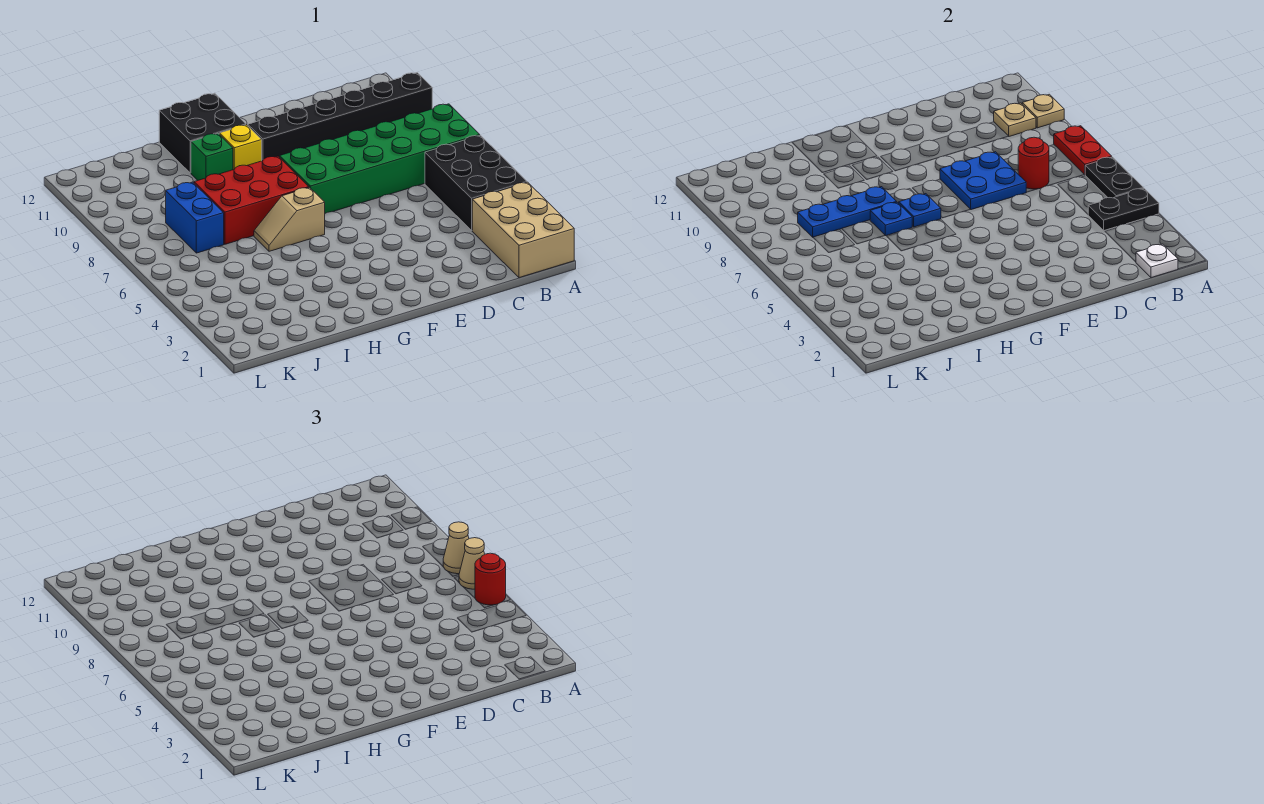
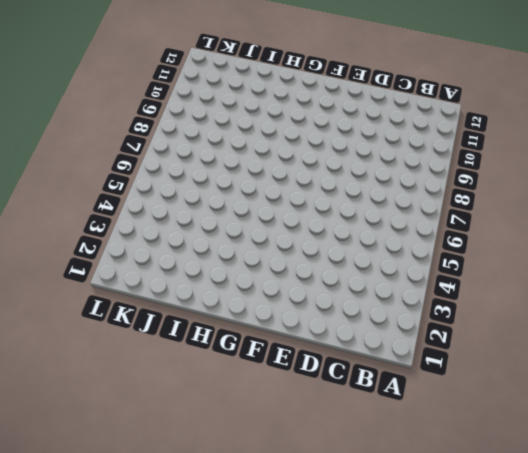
none -> tan 2x3 brick [472,182,574,278]
none -> black 2x3 brick [425,135,527,230]
none -> green 2x6 brick [279,104,480,213]

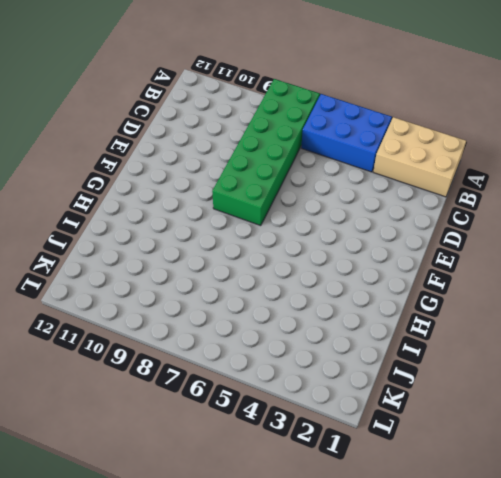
blue 2x3 brick [301,94,392,172] -> black 2x3 brick [425,135,527,230]
none -> black 1x6 brick [248,73,432,161]
none -> tan 1x2 slope [254,188,325,251]
none -> red 2x3 brick [194,156,309,244]

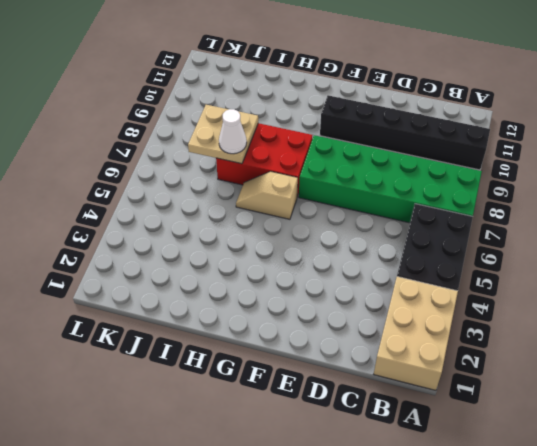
tan 2x2 plate [188,105,258,164] -> blue 1x3 plate [798,187,896,237]
white 1x1 cone [219,109,247,154] -> none
none -> yellow 1x1 brick [219,125,262,170]
none -> black 2x2 brick [159,93,246,173]
none -> green 1x1 brick [191,134,233,180]

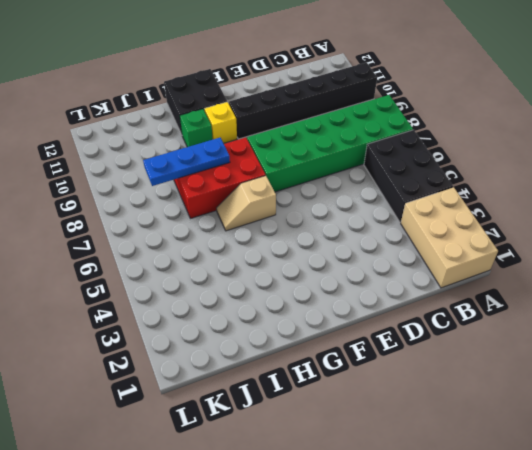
none -> blue 1x2 brick [166,182,224,253]
none -> black 1x2 plate [1088,188,1159,230]
none -> black 1x2 plate [1085,157,1143,198]

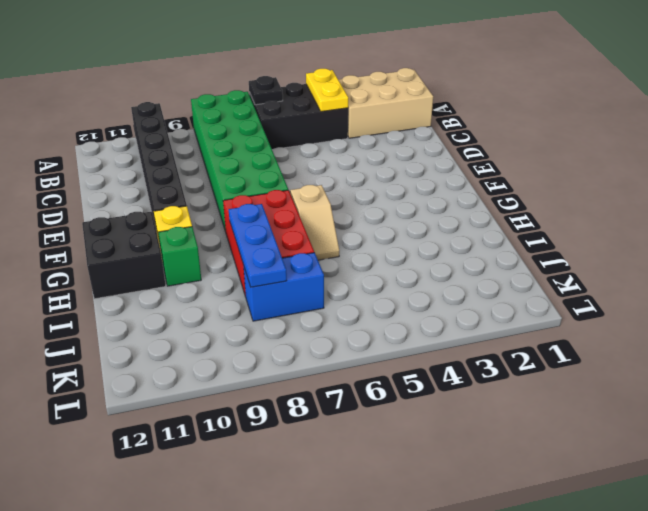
yellow 1x2 plate [306,69,348,112] -> black 1x2 plate [1088,188,1159,230]
black 1x1 plate [249,76,283,105] -> black 1x2 plate [1085,157,1143,198]
none -> red 1x2 plate [1054,126,1112,175]
none -> tan 1x1 plate [1022,94,1064,128]
none -> white 1x1 plate [1136,244,1178,278]

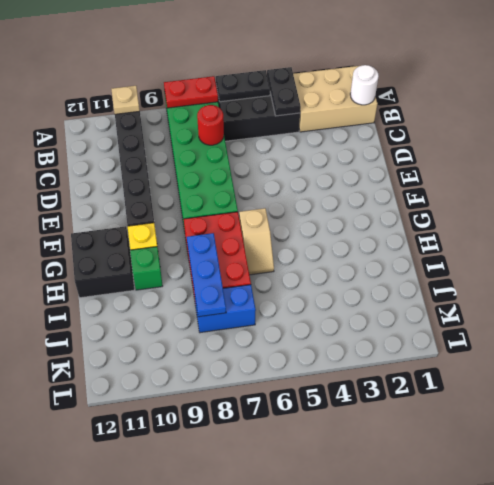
white 1x1 round brick [350,65,379,105] -> white 1x1 plate [1136,244,1178,278]
none -> tan 1x1 plate [994,103,1036,136]
none -> blue 2x2 plate [940,152,1026,210]
none -> blue 1x1 plate [899,194,941,227]

